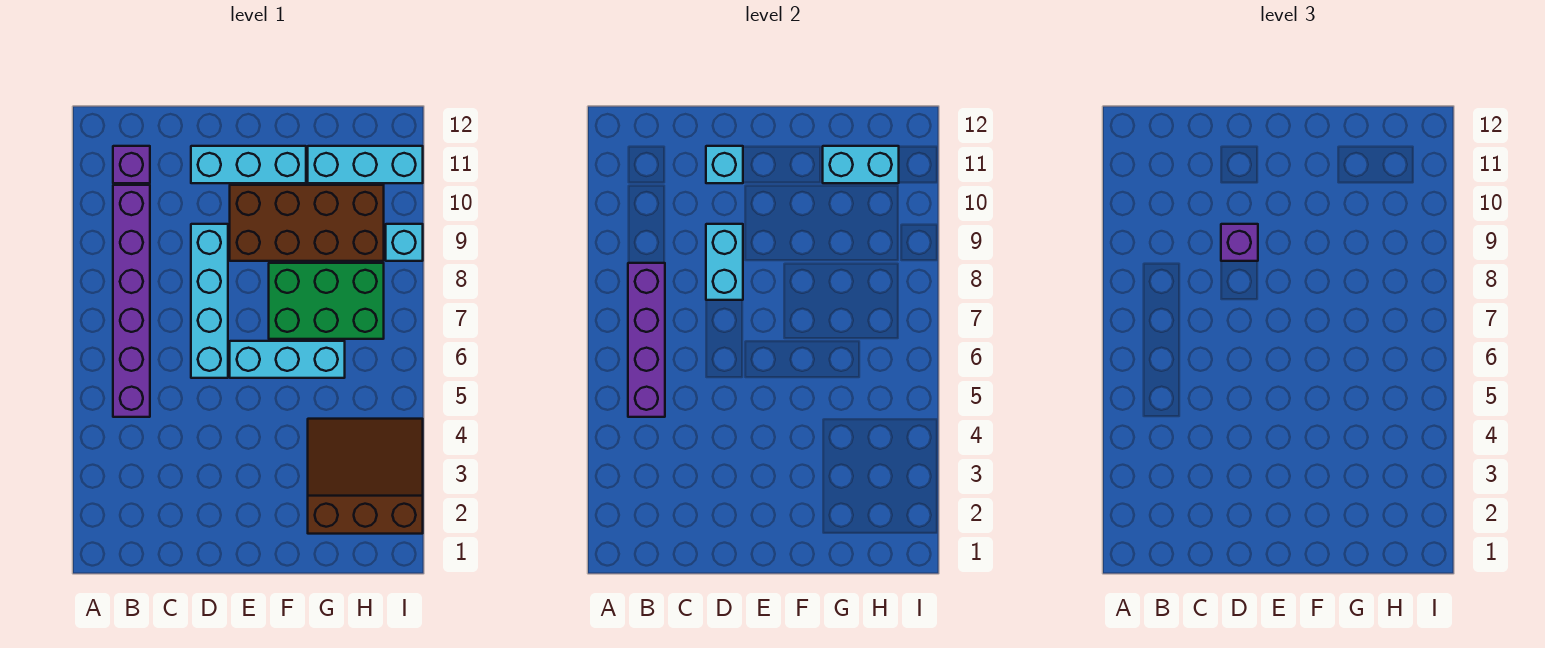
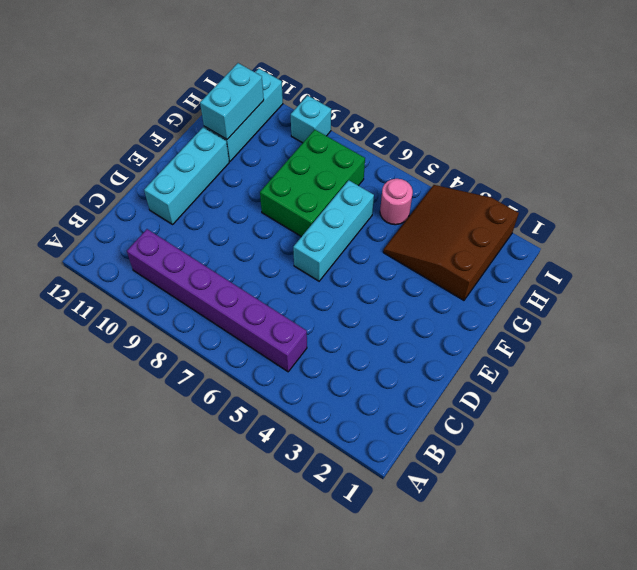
pink 1x1 round brick [380,179,413,225] -> none
none -> purple 1x1 brick [113,146,150,183]
none -> cyan 1x4 brick [191,224,228,378]
none -> brown 2x4 brick [230,185,384,261]

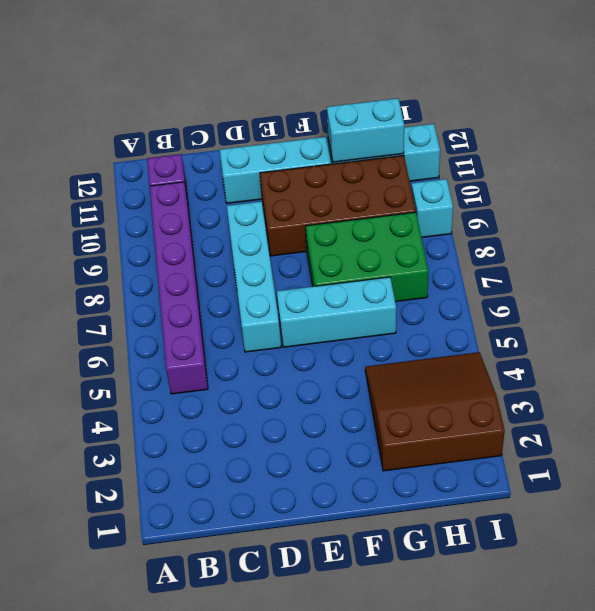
none -> purple 1x4 brick [628,263,665,417]
none -> cyan 1x2 brick [706,224,743,300]
none -> cyan 1x1 brick [706,146,743,183]

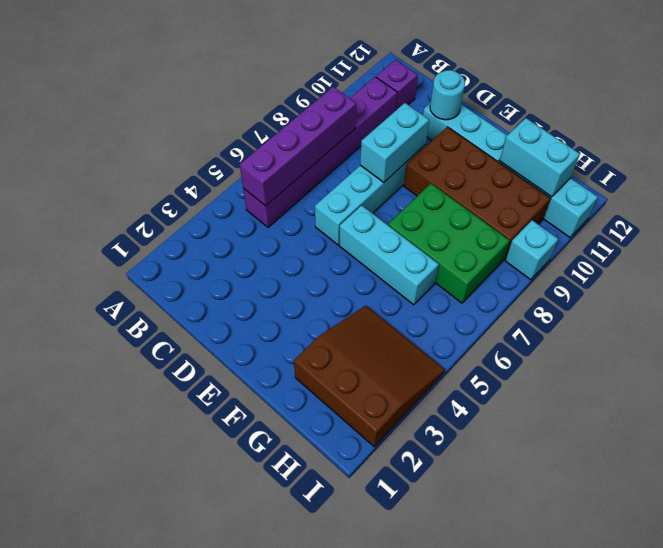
cyan 1x1 round brick [430,70,465,120] -> cyan 1x1 brick [706,146,743,183]
none -> purple 1x1 brick [1221,224,1258,261]

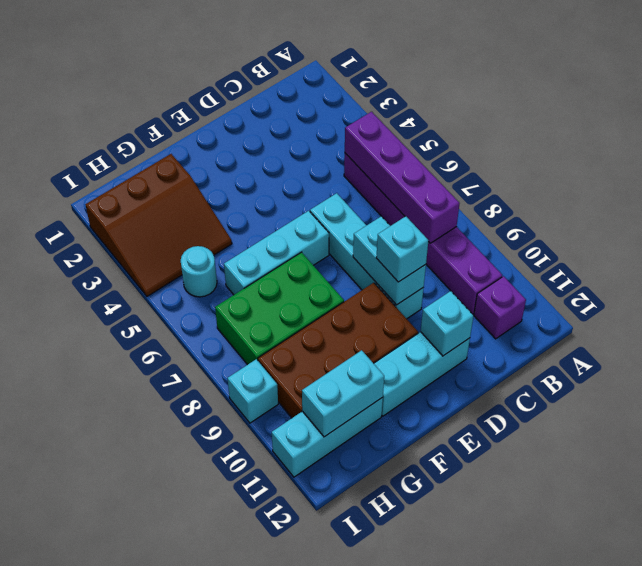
cyan 1x1 brick [376,216,428,282] -> purple 1x1 brick [1221,224,1258,261]
cyan 1x1 round brick [181,246,217,297] -> none

